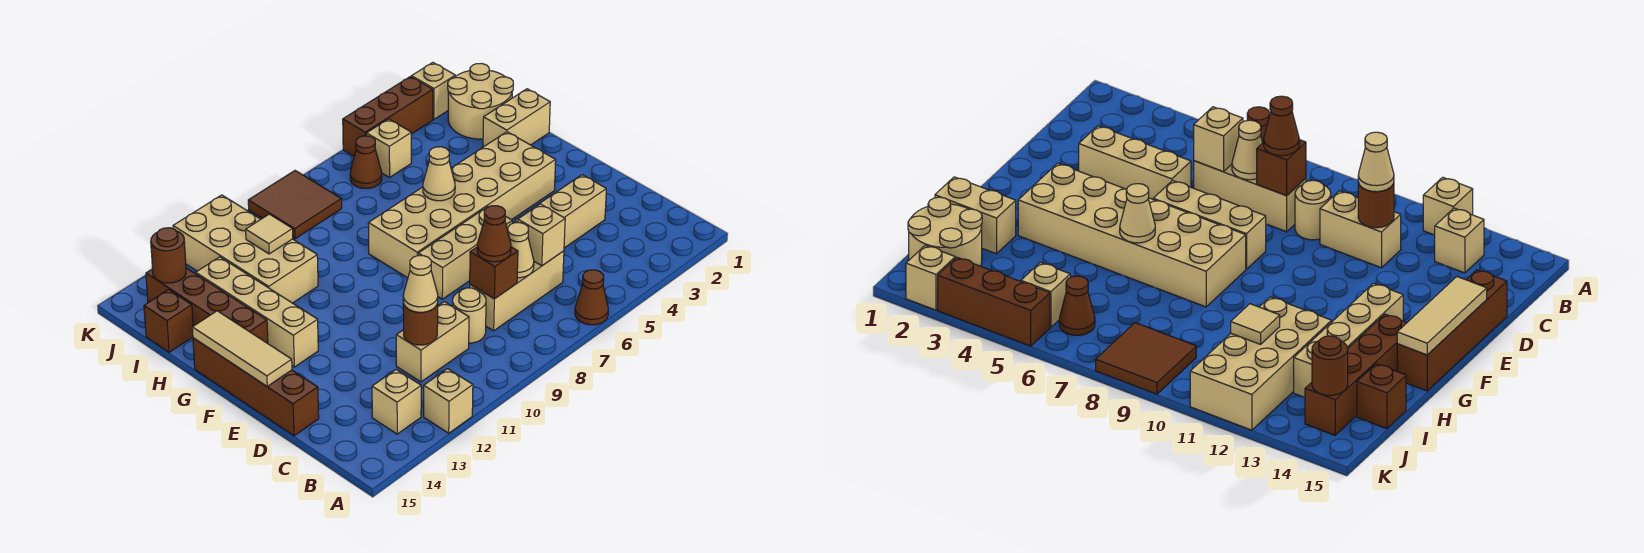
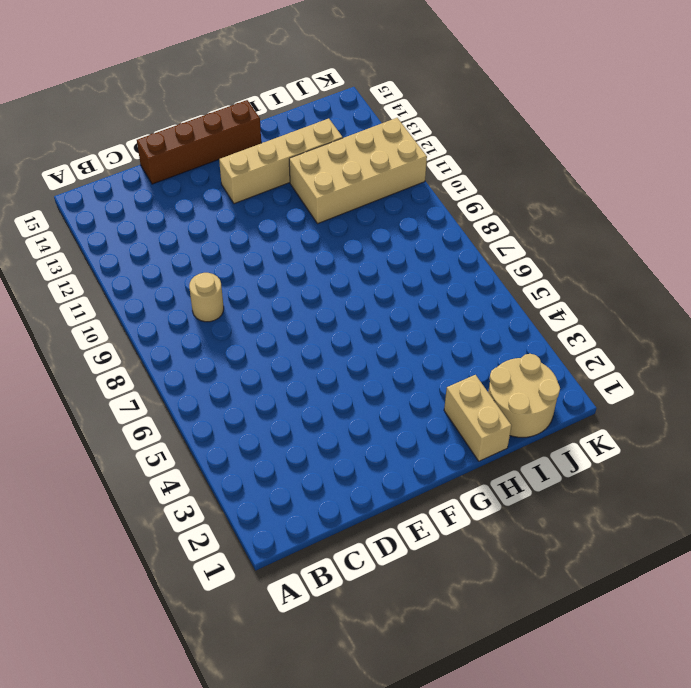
none -> brown 1x1 cone [575,270,608,325]
none -> tan 1x1 brick [424,369,473,433]
none -> tan 1x1 brick [372,370,421,434]
none -> tan 1x3 brick [470,251,564,331]

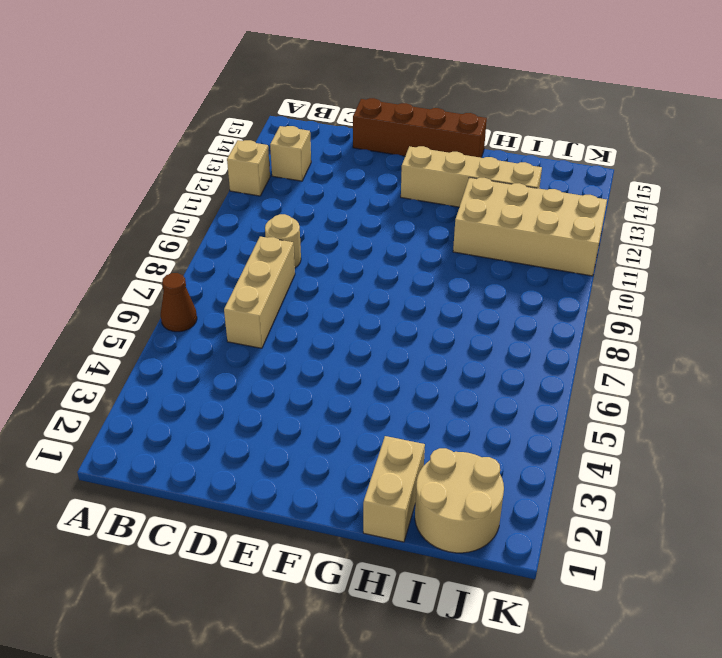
none -> tan 1x2 brick [396,302,469,382]
none -> tan 1x3 brick [515,175,606,248]
none -> tan 1x3 brick [418,206,512,299]
none -> tan 2x6 brick [368,132,556,278]

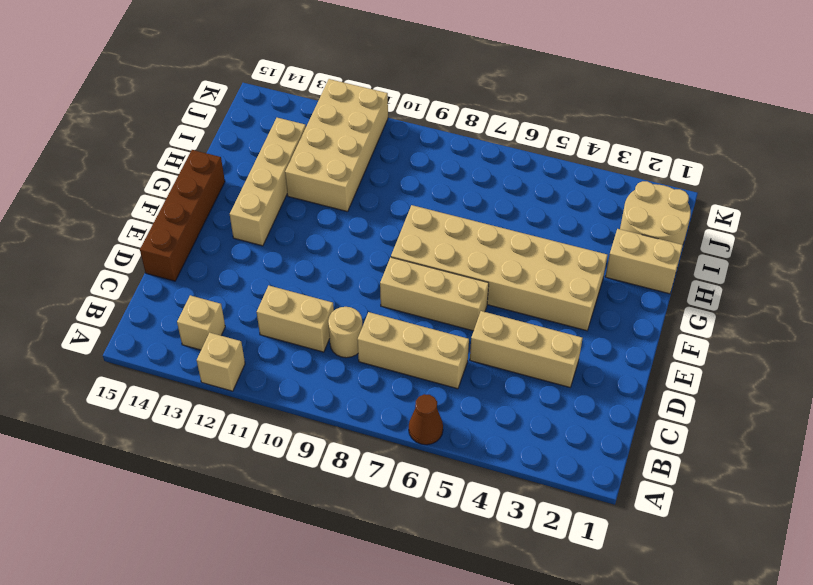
none -> brown 1x4 brick [146,268,268,343]
none -> brown 1x1 brick [144,290,193,352]
none -> tan 1x1 brick [367,119,411,177]
none -> brown 1x1 cone [350,136,382,188]

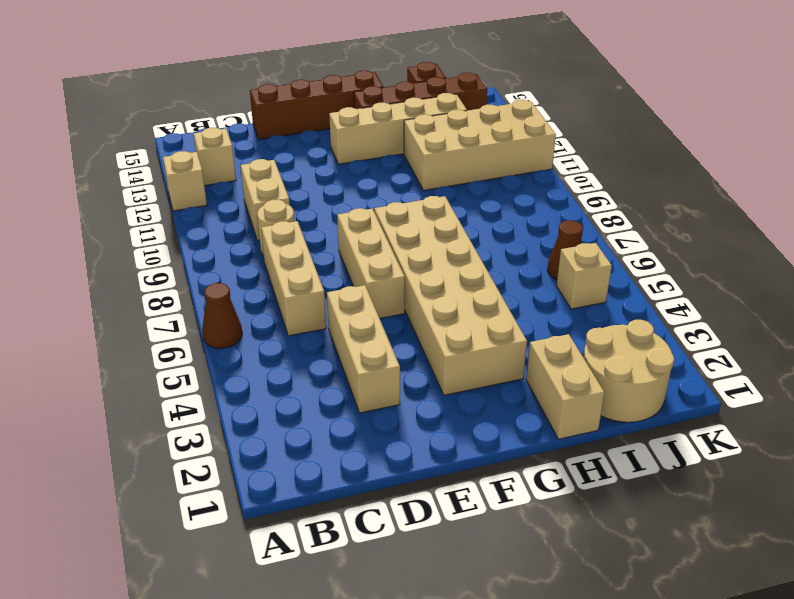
none -> brown 2x2 tile [248,171,342,239]
none -> tan 1x1 brick [411,63,455,119]
none -> brown 1x3 brick [343,77,433,156]
none -> tan 1x1 brick [518,204,565,266]

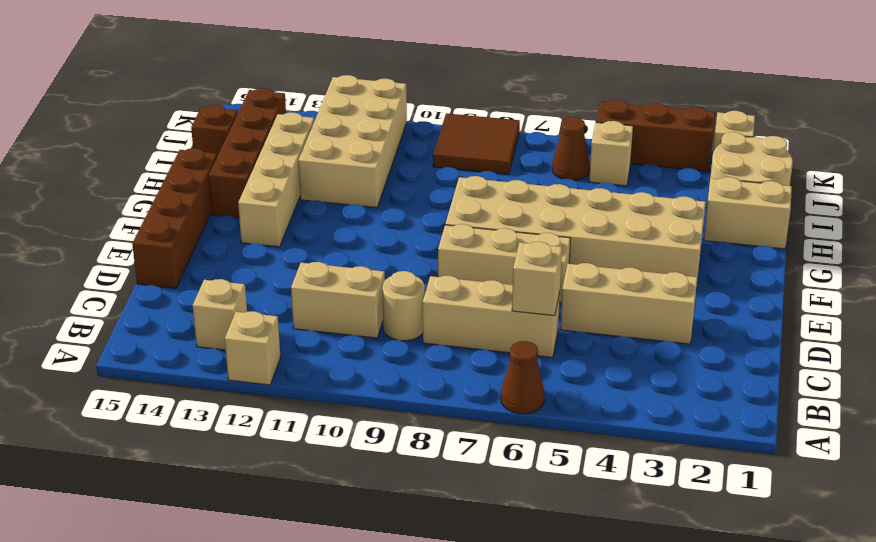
none -> tan 1x1 cone [508,223,534,278]
none -> brown 1x1 brick [470,247,518,299]
none -> brown 1x1 round brick [403,301,438,345]
none -> tan 1x3 tile [192,311,292,386]

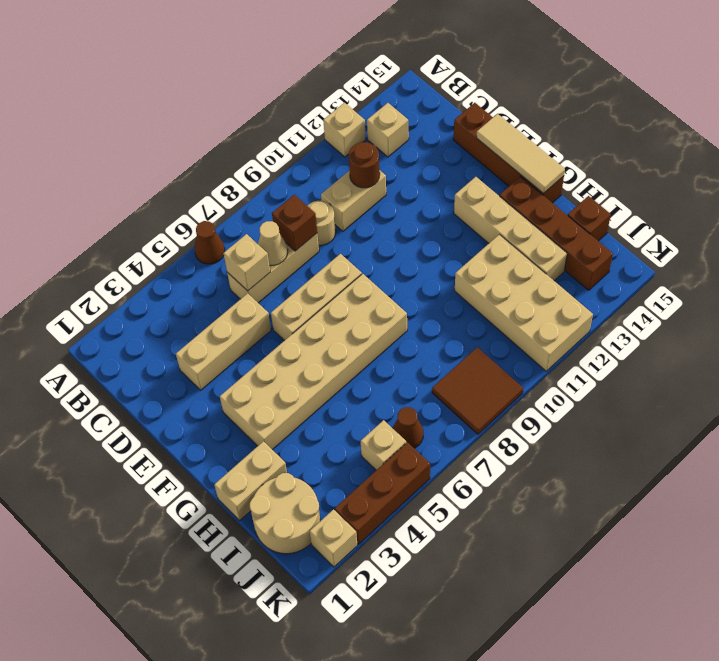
none -> tan 1x1 cone [423,147,455,201]
none -> tan 1x1 tile [246,214,293,254]
none -> brown 1x1 round brick [151,228,186,283]
none -> brown 1x1 cone [477,206,511,262]

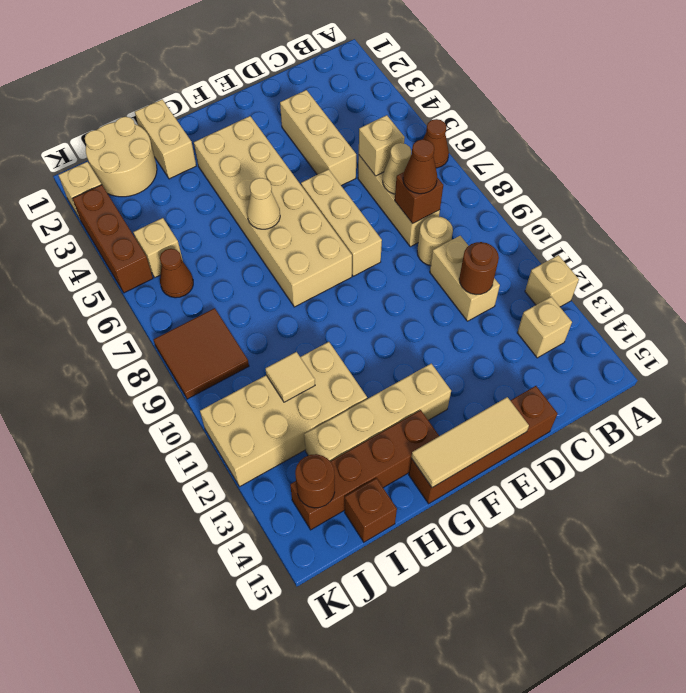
none -> tan 1x1 cone [403,256,438,312]

